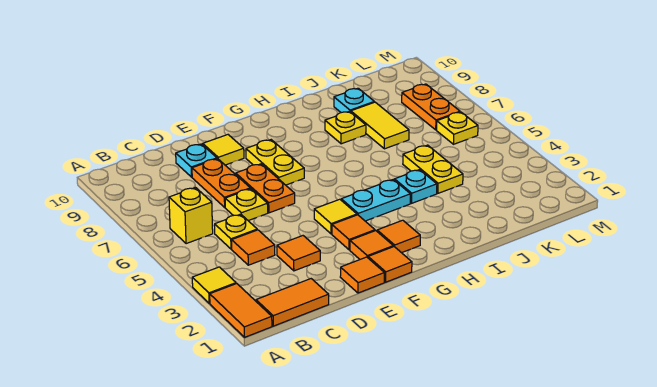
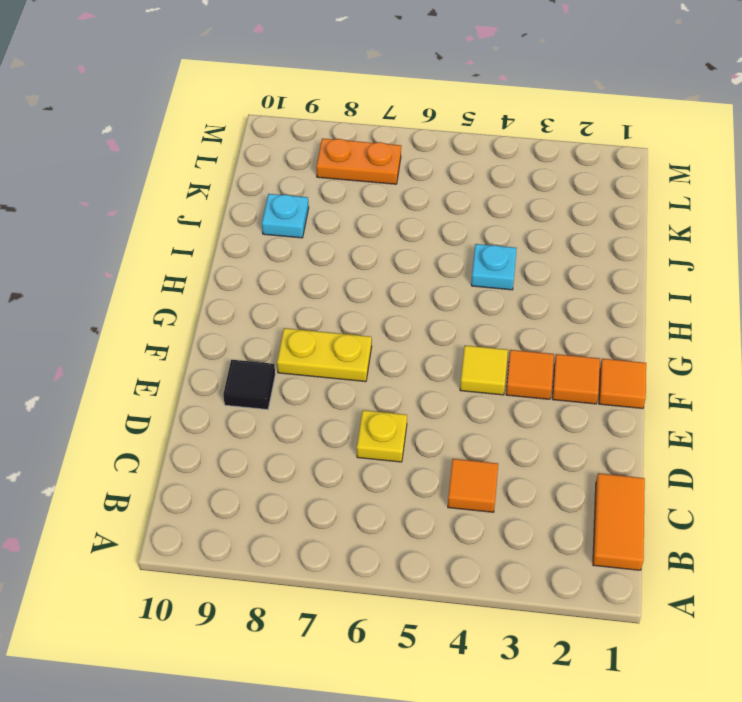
black 1x1 tile [223,360,275,410] -> yellow 1x1 tile [203,135,244,165]
none -> orange 1x2 tile [210,284,272,337]
none -> yellow 1x1 tile [192,267,236,303]
none -> yellow 1x1 brick [169,187,213,244]

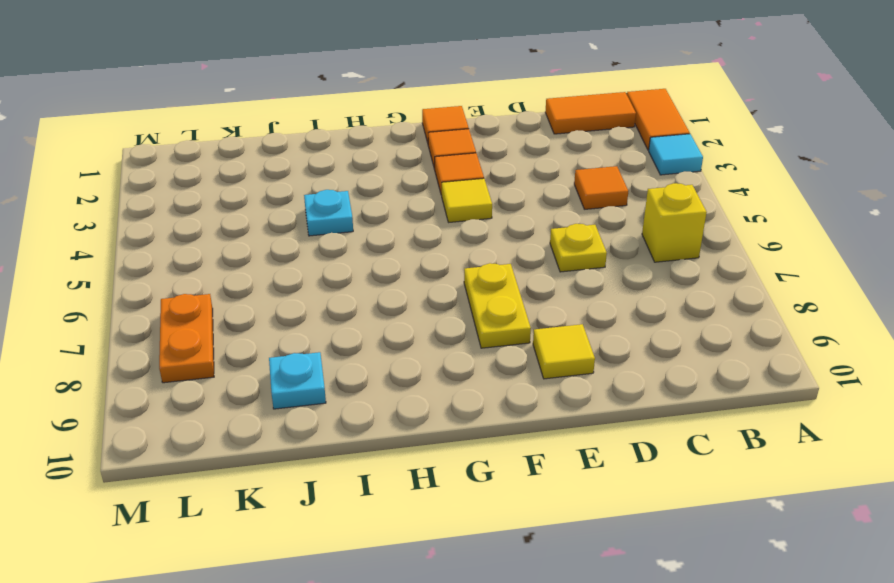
cyan 1x1 tile [649,134,703,175] -> yellow 1x1 tile [192,267,236,303]
none -> yellow 1x1 plate [215,214,257,249]
none -> orange 1x1 tile [277,236,320,271]
none -> orange 1x2 plate [192,159,250,207]

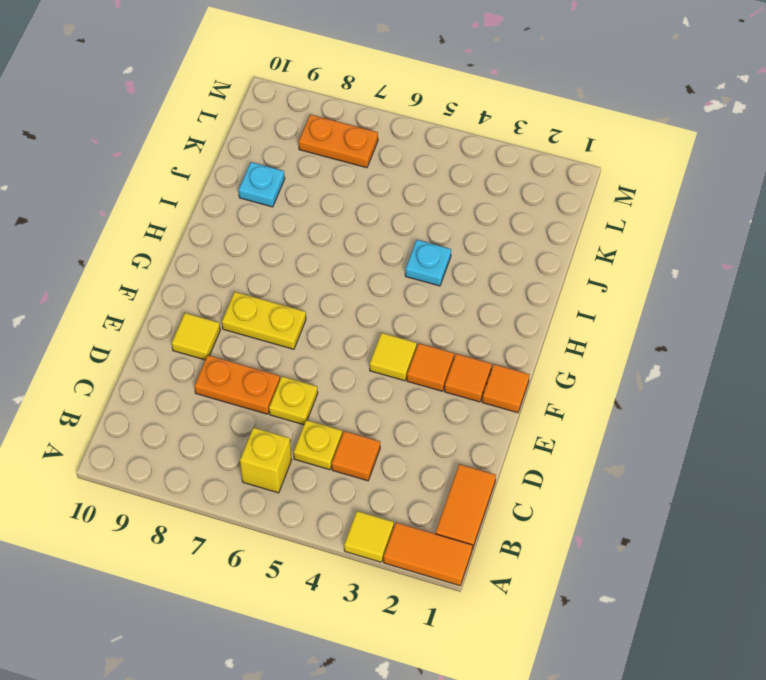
none -> orange 1x1 tile [277,236,320,271]
none -> cyan 1x1 plate [176,144,217,177]
none -> orange 1x1 tile [340,257,384,293]

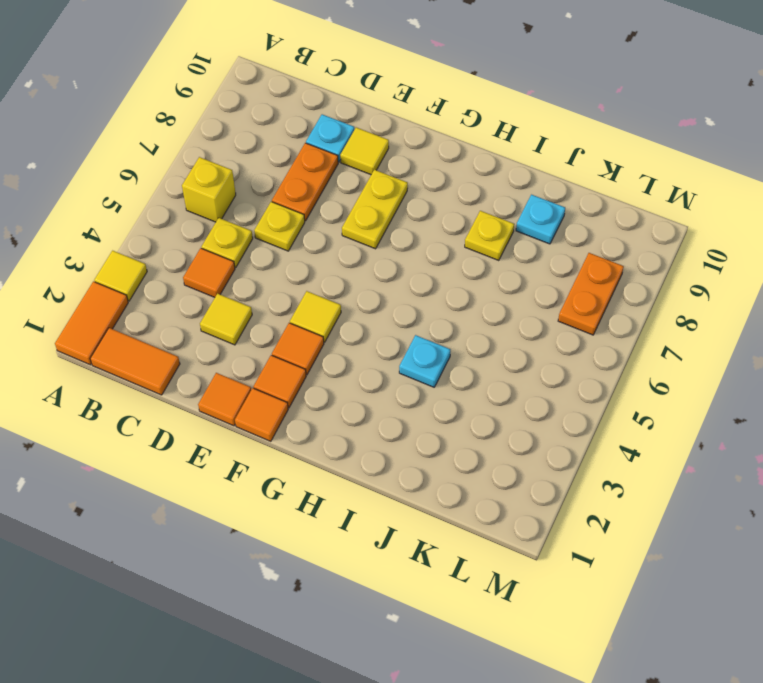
yellow 1x1 tile [200,294,252,345] -> orange 1x1 tile [277,236,320,271]
none -> orange 1x2 plate [236,164,295,213]
none -> orange 1x1 tile [377,220,420,253]
none -> cyan 1x2 plate [341,180,410,221]

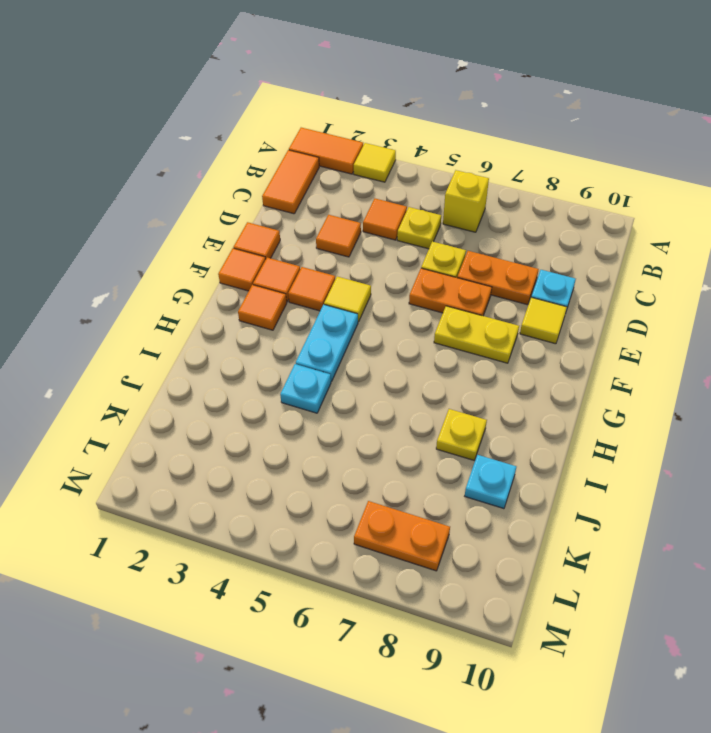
none -> yellow 1x2 plate [403,145,463,193]
none -> yellow 1x2 tile [351,102,409,149]
none -> yellow 1x1 plate [437,112,478,144]

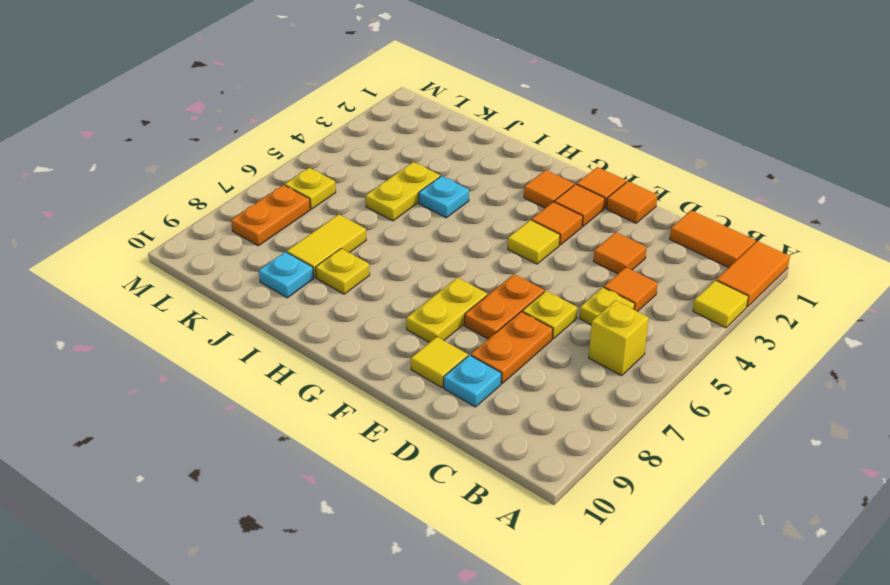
none -> cyan 1x2 plate [341,180,410,221]

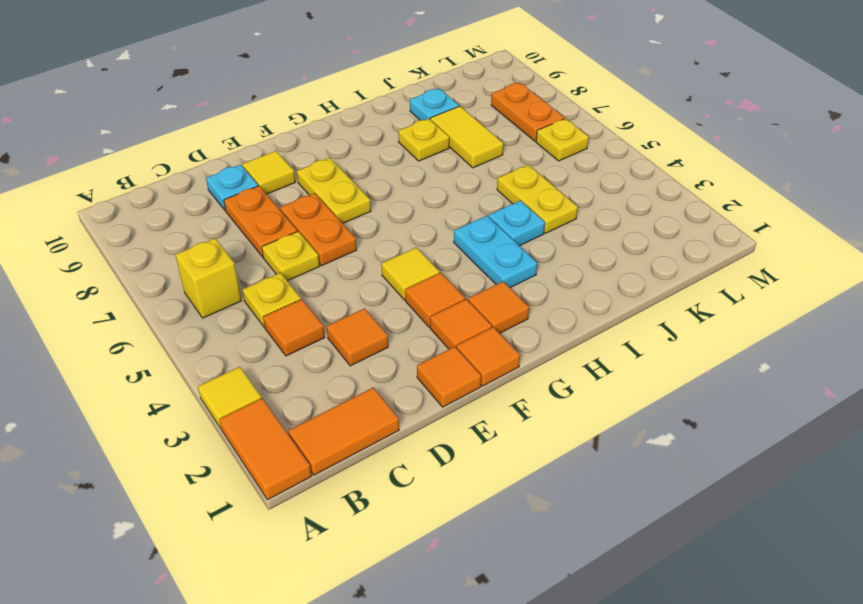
cyan 1x2 plate [454,216,537,288] -> cyan 1x2 plate turned to [341,180,410,221]

